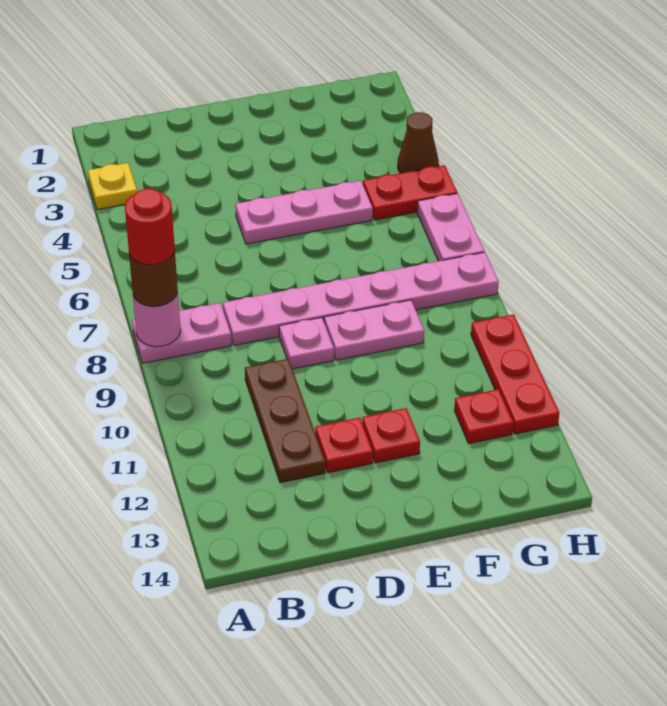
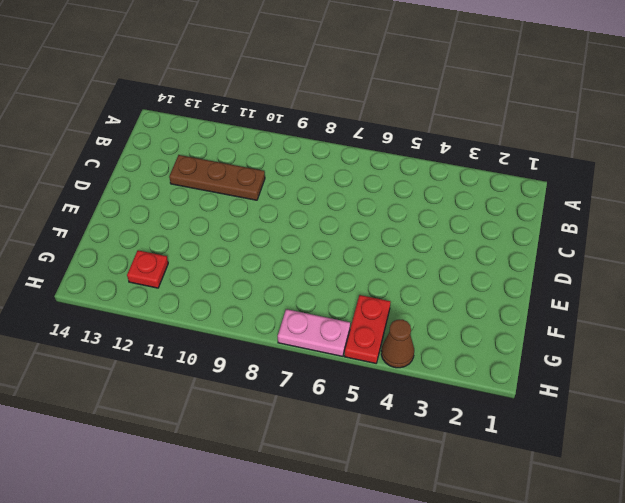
none -> yellow 1x1 plate [88,163,137,210]
none -> pink 1x2 plate [132,303,232,363]
none -> pink 1x6 plate [223,252,499,345]

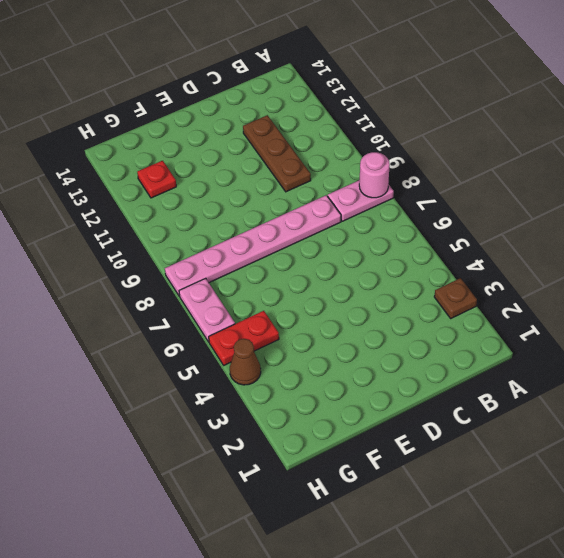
brown 1x1 plate [434,278,477,318] -> yellow 1x1 plate [88,163,137,210]
none -> pink 1x3 plate [235,181,373,244]
none -> pink 1x1 plate [279,317,334,369]
none -> red 1x1 plate [315,418,373,473]

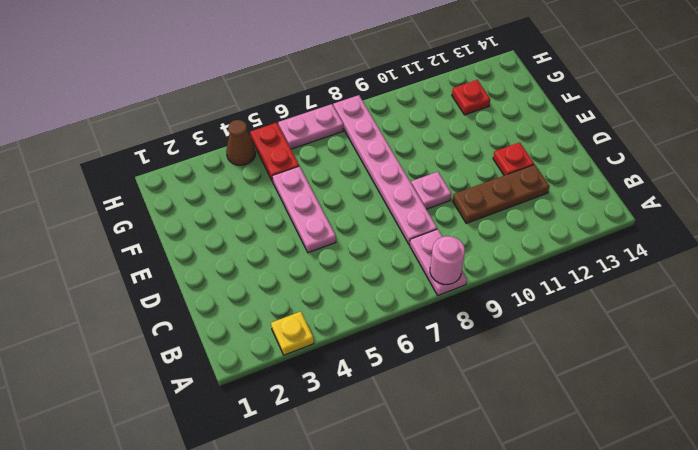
none -> pink 1x2 plate [324,300,424,360]
none -> red 1x1 plate [362,408,420,463]
none -> red 1x3 plate [471,314,559,434]

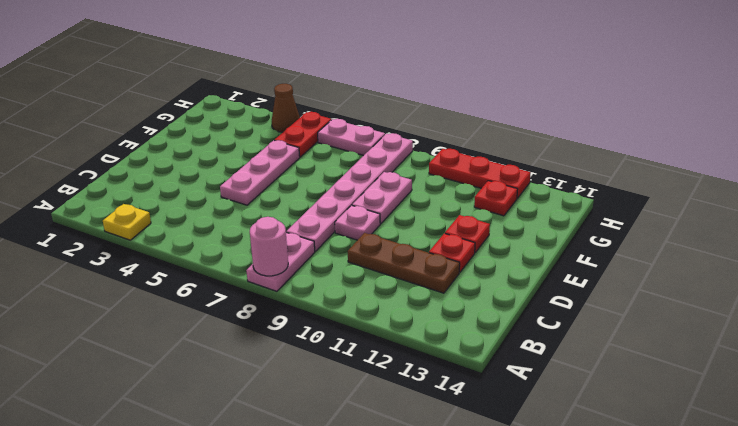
none -> brown 1x1 round brick [129,251,178,307]
none -> red 1x1 round brick [125,189,175,265]

